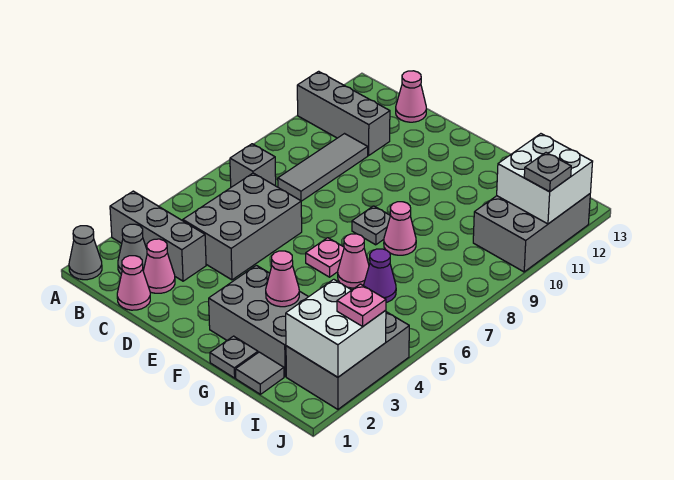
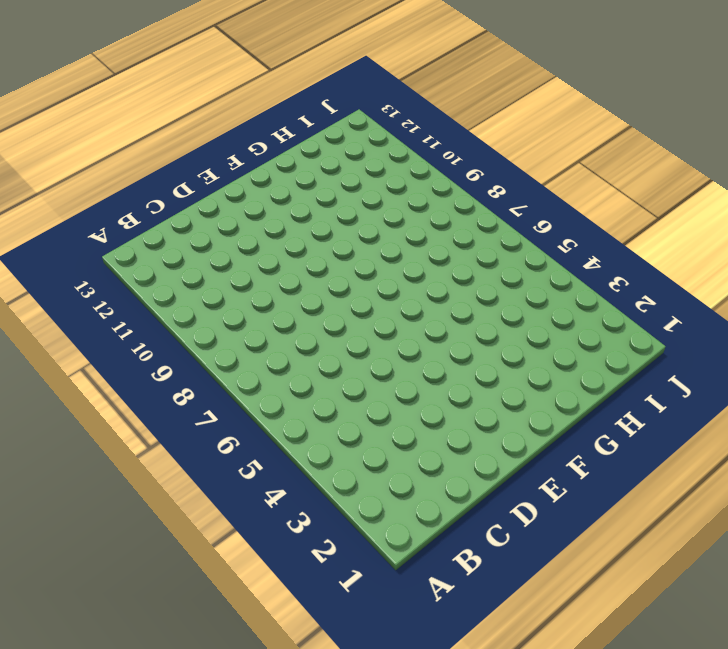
none -> grey 1x1 cone [69,226,102,280]
none -> grey 1x3 brick [110,191,206,281]
none -> grey 1x3 brick [297,71,390,156]

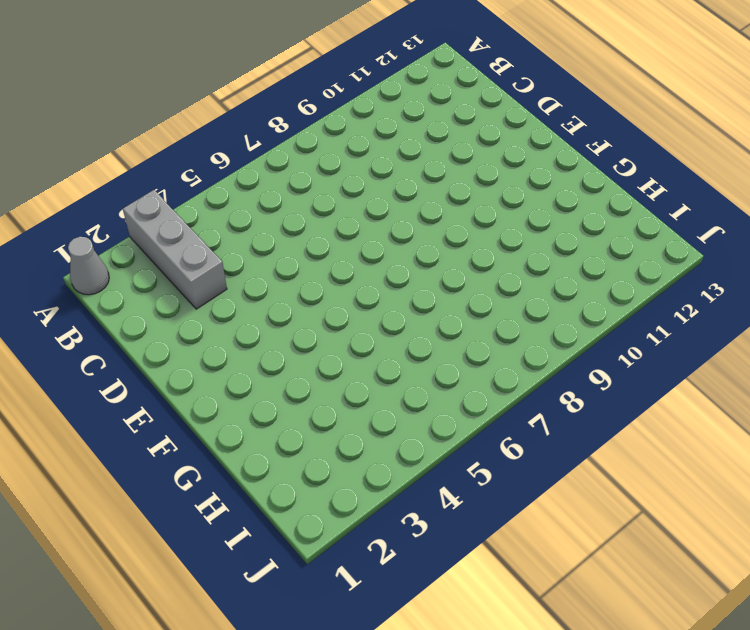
none -> grey 1x3 brick [297,71,390,156]
none -> grey 1x1 cone [118,224,147,274]
none -> grey 1x1 brick [230,144,276,187]

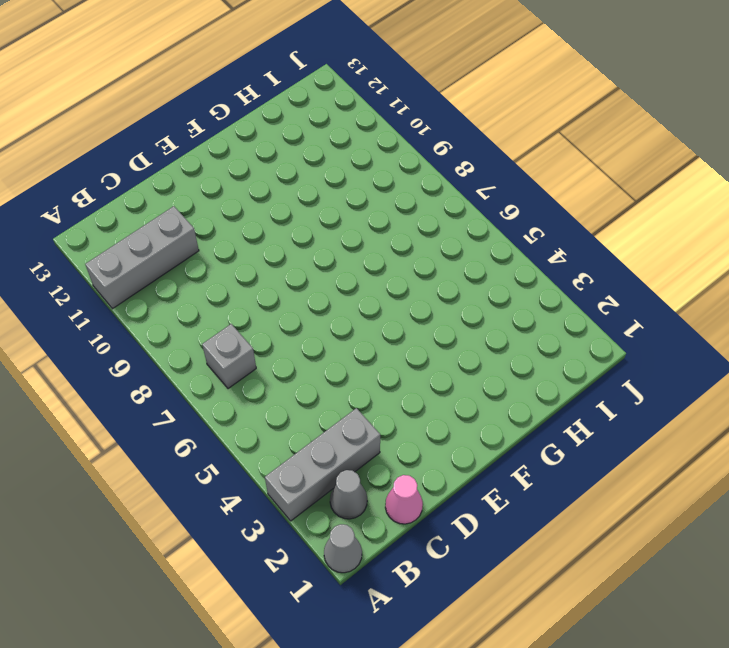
none -> pink 1x1 cone [143,239,175,293]
none -> grey 2x3 brick [183,173,302,280]
none -> grey 1x3 tile [278,134,368,201]

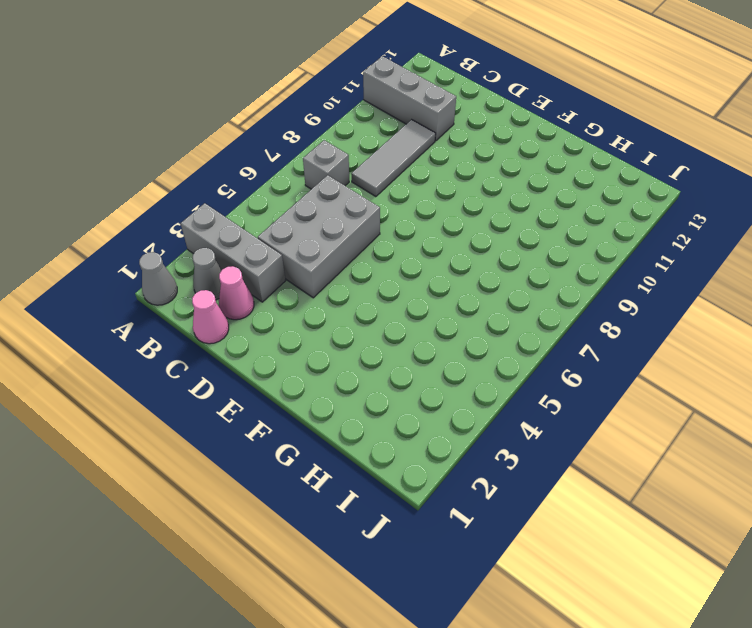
none -> pink 1x1 cone [396,71,426,122]
none -> grey 2x3 brick [209,265,308,376]
none -> pink 1x1 plate [306,238,344,277]

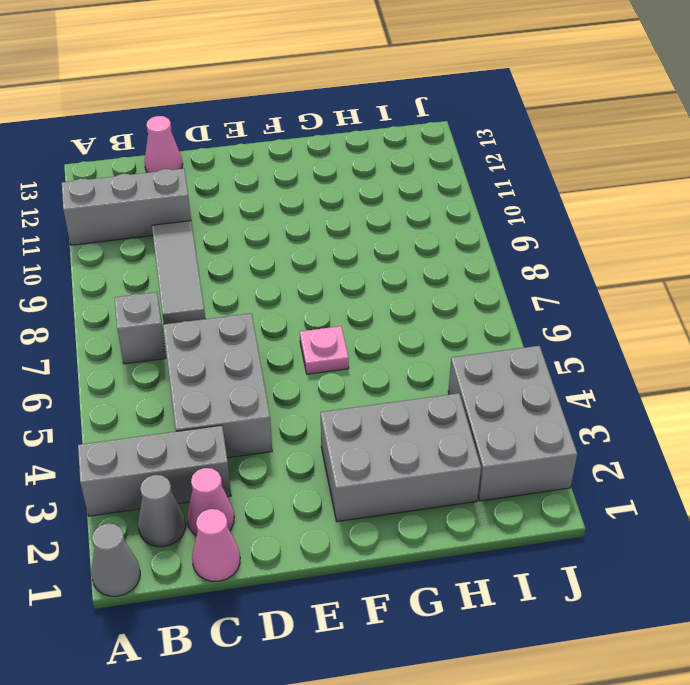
none -> grey 1x1 plate [352,206,390,245]
none -> grey 1x1 plate [210,336,258,378]
none -> pink 1x1 cone [338,234,369,288]

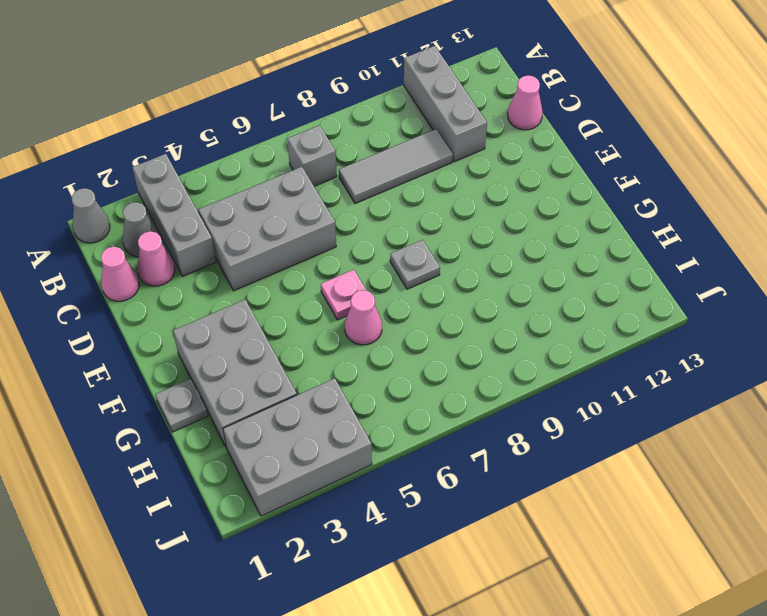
none -> pink 1x1 cone [384,202,416,255]
none -> grey 1x1 tile [236,352,284,394]
none -> purple 1x1 cone [363,249,396,302]

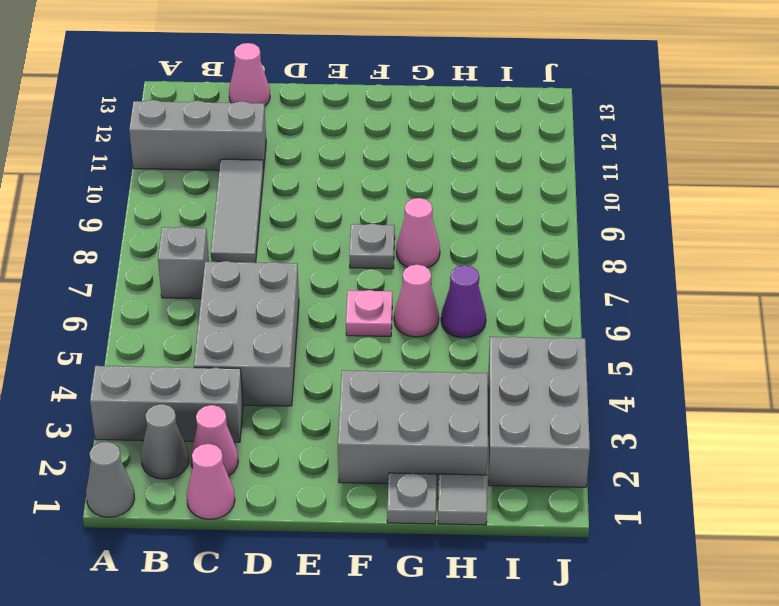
none -> grey 2x3 brick [473,194,590,272]
none -> pink 1x1 cone [266,251,299,307]
none -> white 2x2 brick [286,279,386,377]

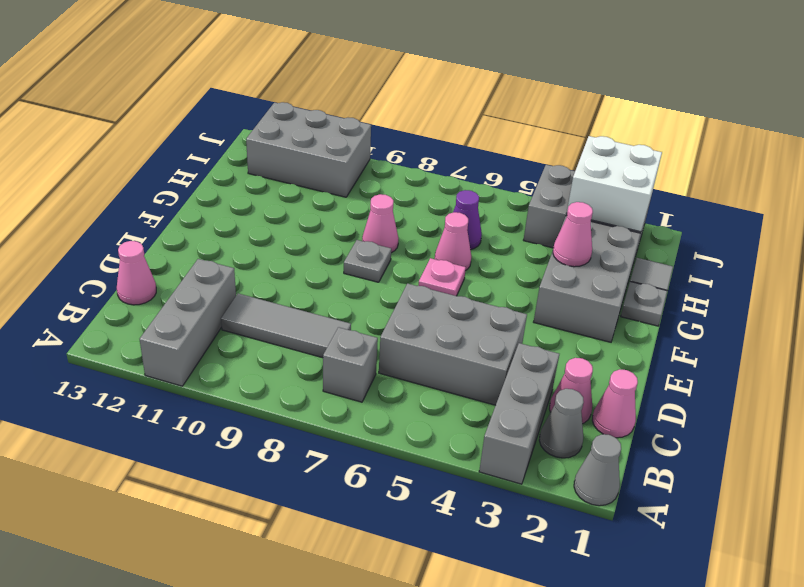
none -> white 2x2 brick [497,134,593,224]
none -> pink 1x1 plate [337,284,386,326]
none -> grey 1x1 plate [524,153,571,192]

